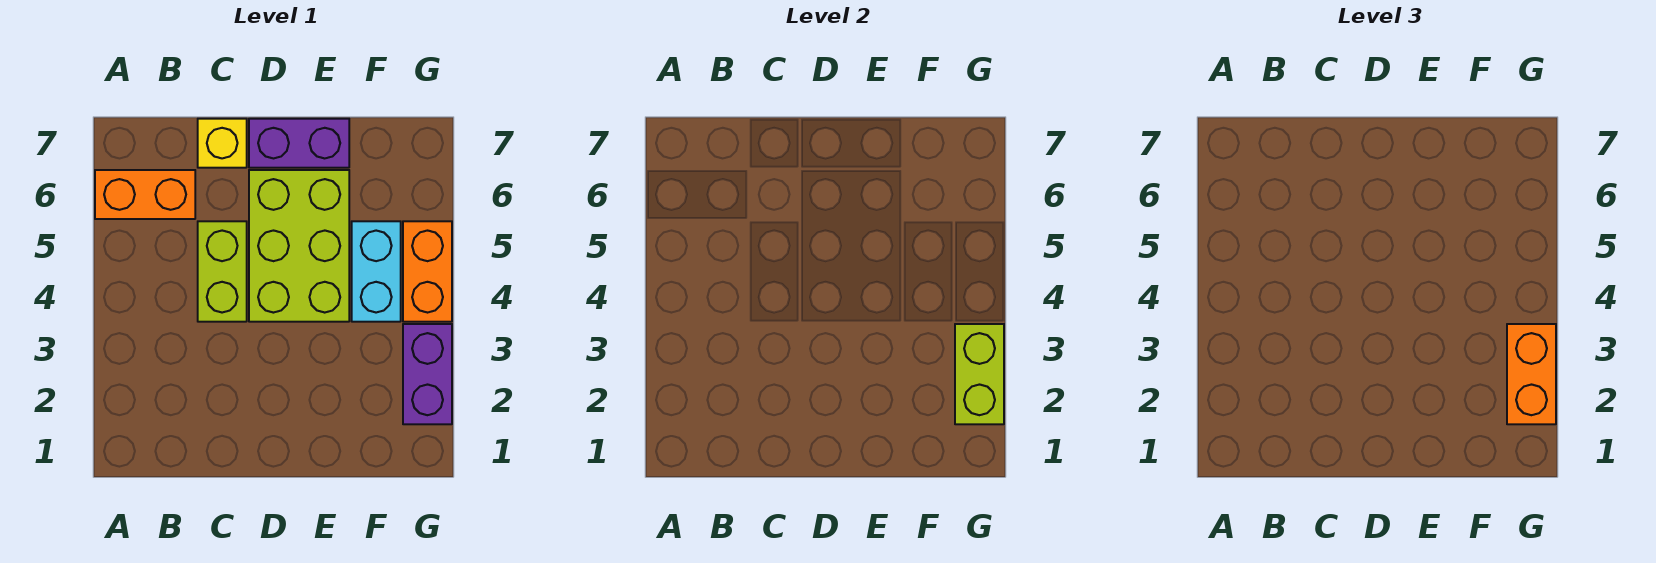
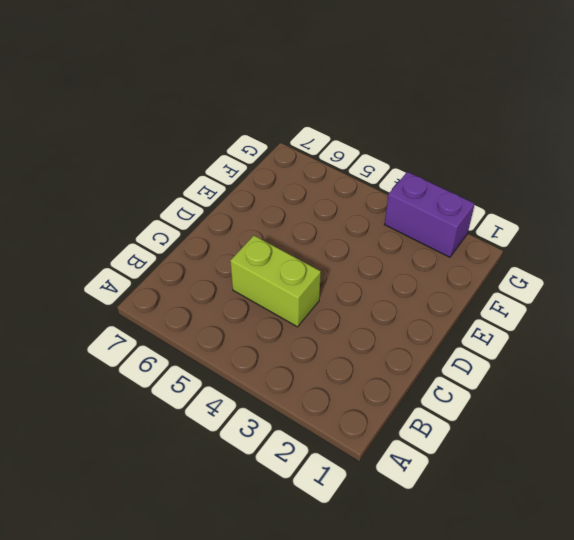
none -> orange 1x2 brick [95,170,195,219]
none -> yellow 1x1 brick [198,119,247,168]

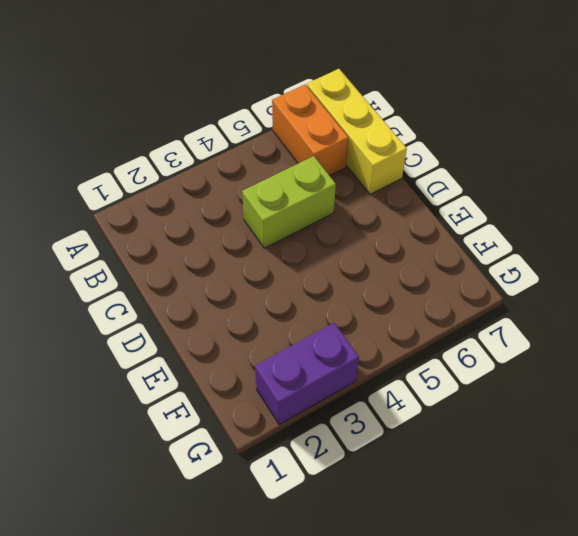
yellow 1x3 brick [307,69,407,194] -> yellow 1x1 brick [198,119,247,168]
none -> lime 2x3 brick [249,170,349,322]
none -> purple 1x2 brick [249,119,349,168]

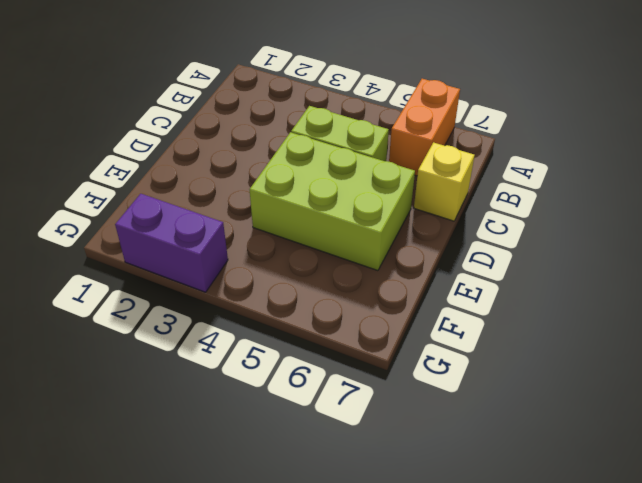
none -> purple 1x2 brick [249,119,349,168]
none -> cyan 1x2 brick [352,221,401,322]

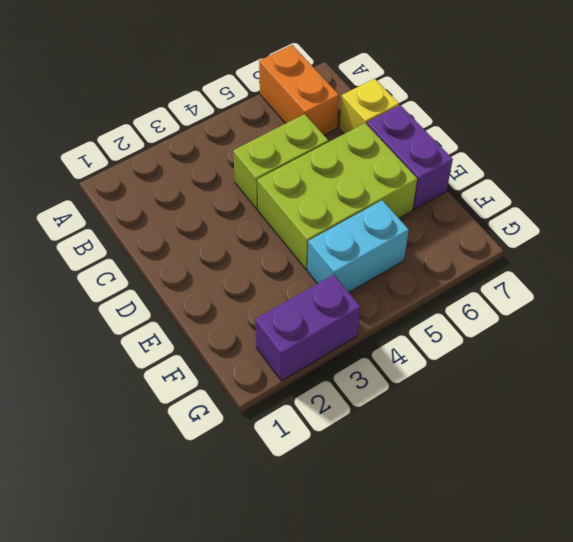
none -> orange 1x2 brick [403,221,452,322]
none -> lime 1x2 brick [955,324,1004,424]

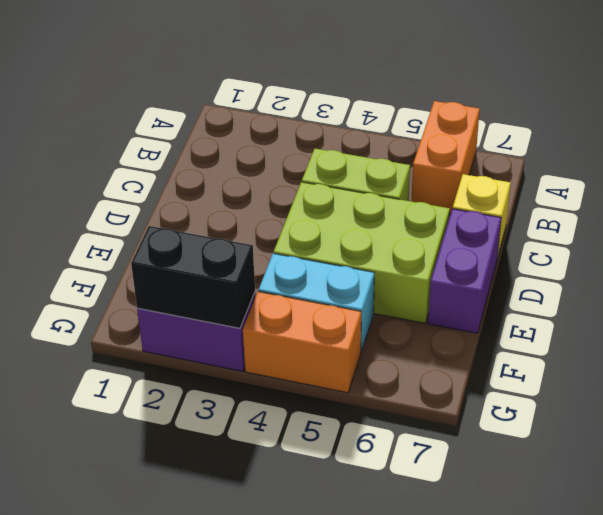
black 1x2 brick [131,226,255,328] -> lime 1x2 brick [955,324,1004,424]
none -> orange 1x2 brick [1507,324,1556,424]

